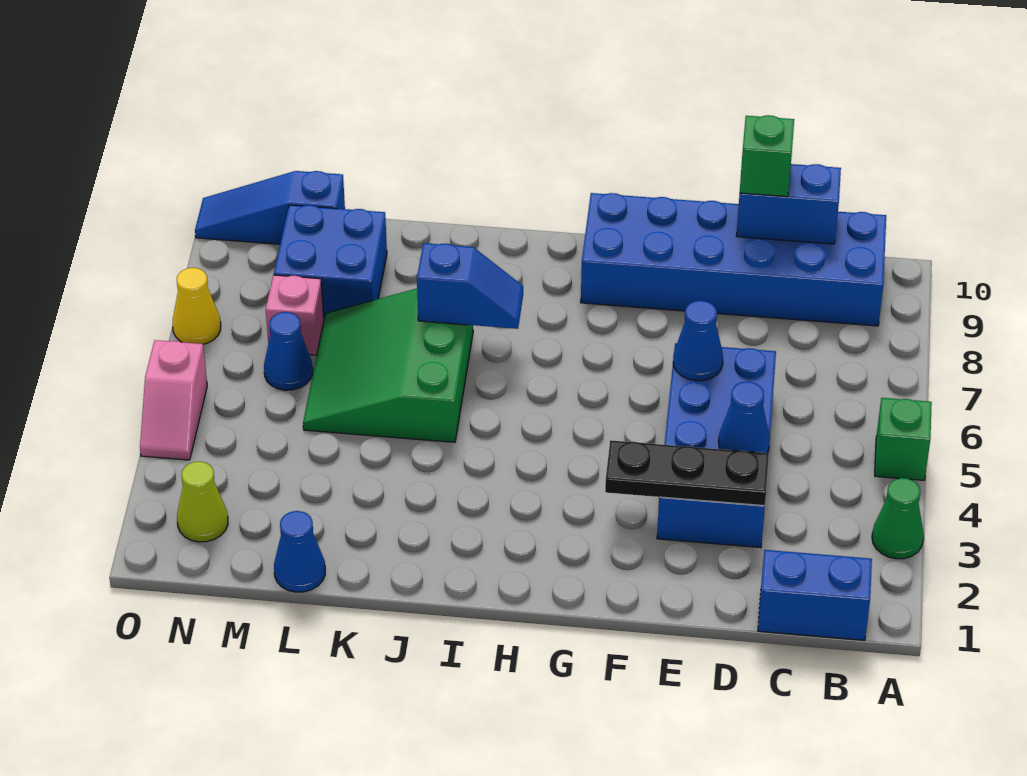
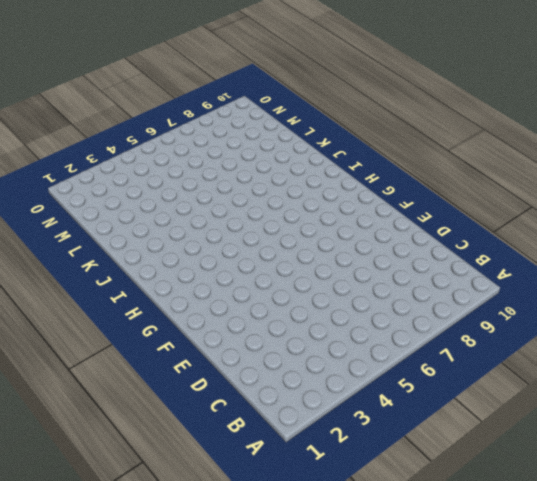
none -> green 1x1 cone [872,478,924,559]
none -> green 1x1 brick [875,398,932,480]
none -> blue 1x2 brick [758,550,872,640]

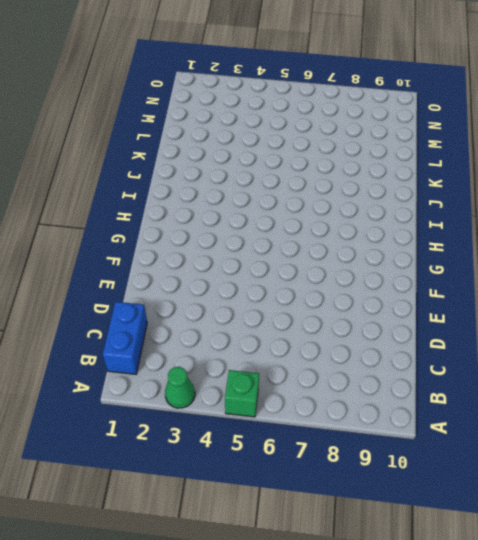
none -> blue 2x6 brick [581,193,886,326]
none -> blue 2x4 brick [657,343,776,548]
none -> green 3x3 slope [303,288,473,442]

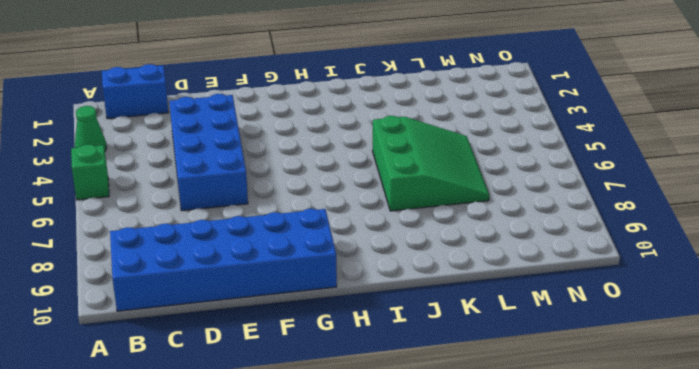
none -> blue 1x1 cone [274,511,325,592]
none -> blue 2x2 brick [274,205,387,319]
none -> blue 1x1 cone [264,312,313,390]

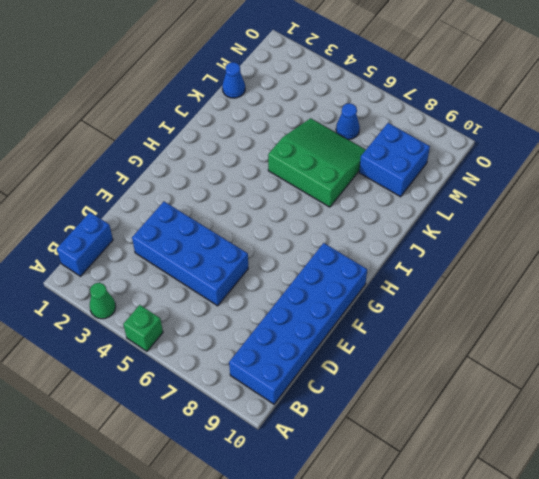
none -> pink 1x1 brick [266,275,324,355]
none -> blue 1x3 slope [195,171,345,244]
none -> lime 1x1 cone [177,461,228,542]

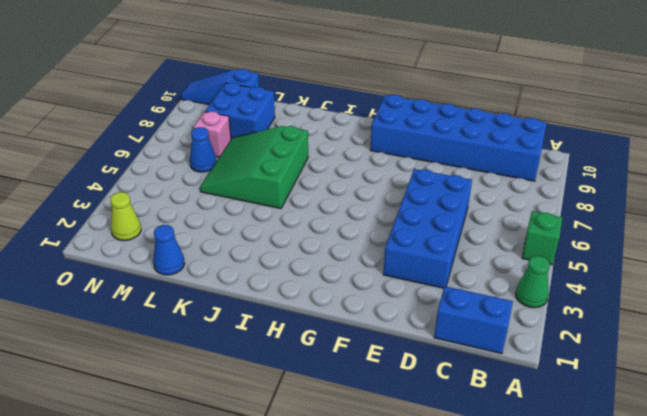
none -> pink 1x2 slope [140,340,207,460]
none -> yellow 1x1 cone [173,268,221,344]
none -> blue 1x2 brick [736,164,841,244]

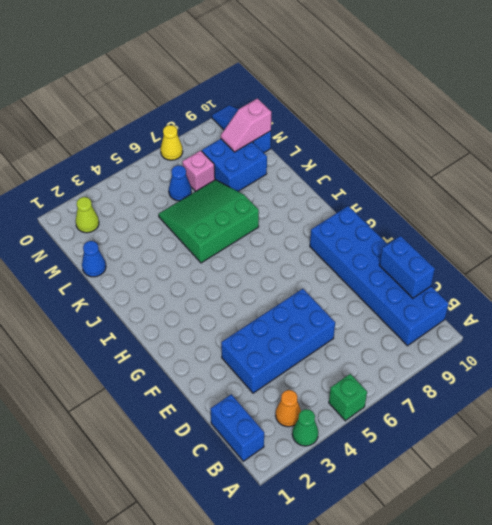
orange 1x1 cone [275,390,301,427] -> none
pink 1x2 slope [221,98,271,152] -> pink 1x2 slope moved to [140,340,207,460]
none -> black 1x3 plate [605,440,769,506]
none -> blue 1x1 cone [719,382,770,453]
none -> blue 1x1 cone [673,300,723,381]

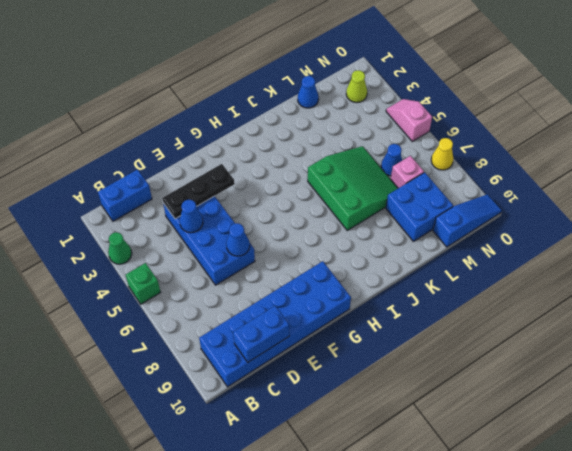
none -> blue 1x2 slope [417,243,523,329]
none -> green 1x1 brick [740,115,794,197]

